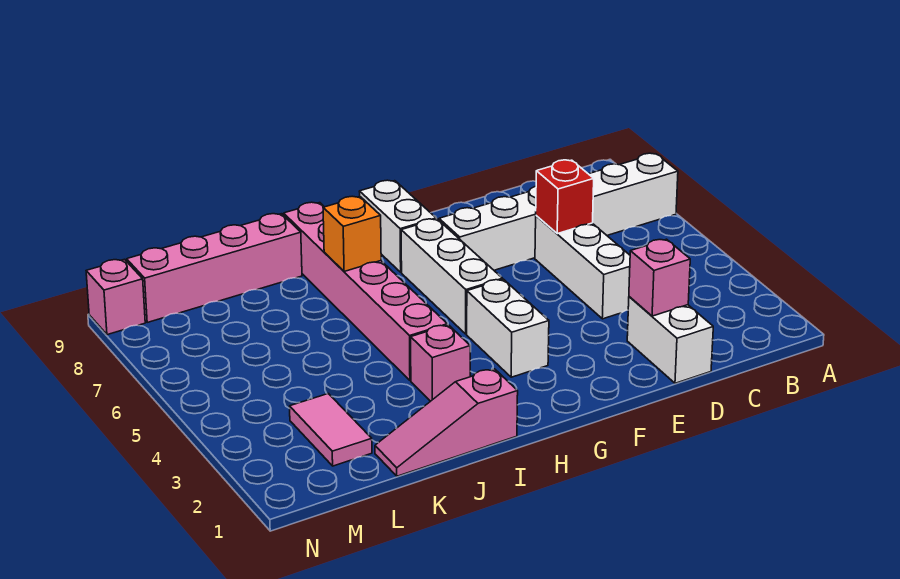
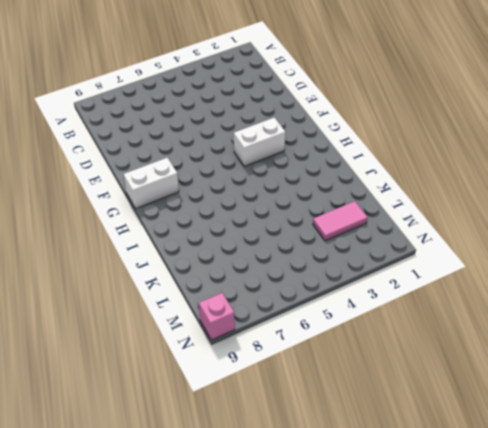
none -> white 1x6 brick [439,153,678,270]
none -> white 1x2 brick [627,297,713,383]
none -> white 1x3 brick [535,216,630,319]

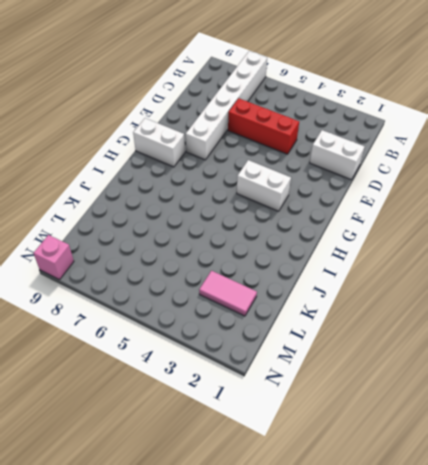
red 1x3 brick [228,98,299,154] -> white 1x3 brick [535,216,630,319]
none -> white 1x3 brick [401,219,503,334]
none -> pink 1x3 slope [375,369,518,476]
none -> pink 1x1 brick [411,325,470,401]

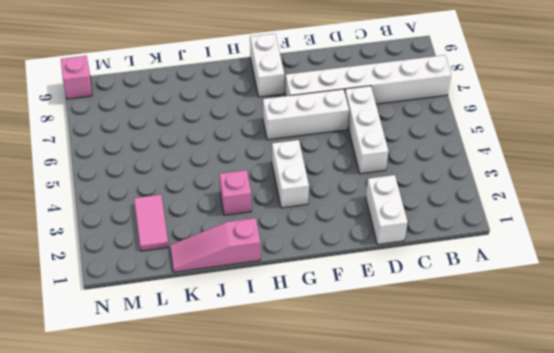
white 1x3 brick [263,89,349,140] -> white 1x3 brick turned to [401,219,503,334]
none -> pink 1x6 brick [284,202,447,381]
none -> pink 1x4 brick [127,214,302,322]
none -> pink 1x1 brick [629,239,690,316]

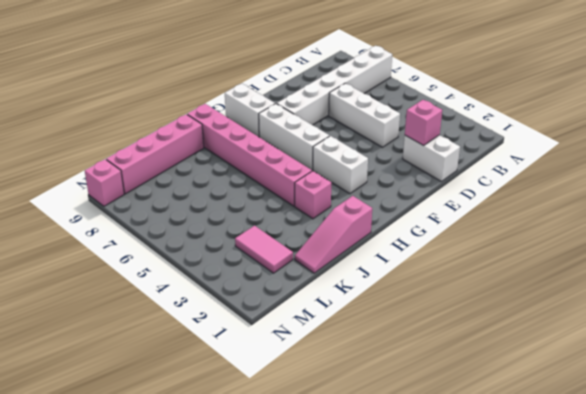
none -> red 1x1 brick [536,160,594,234]
none -> orange 1x1 brick [323,196,381,272]

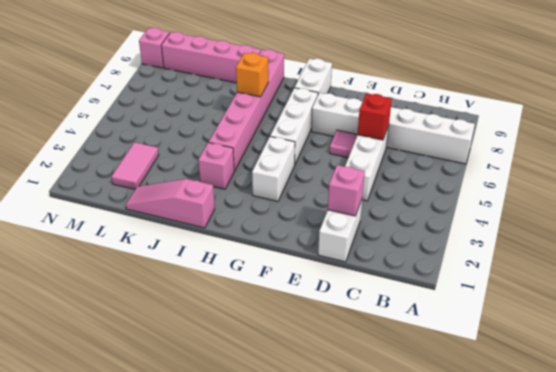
pink 1x1 tile [330,130,357,158] -> none

